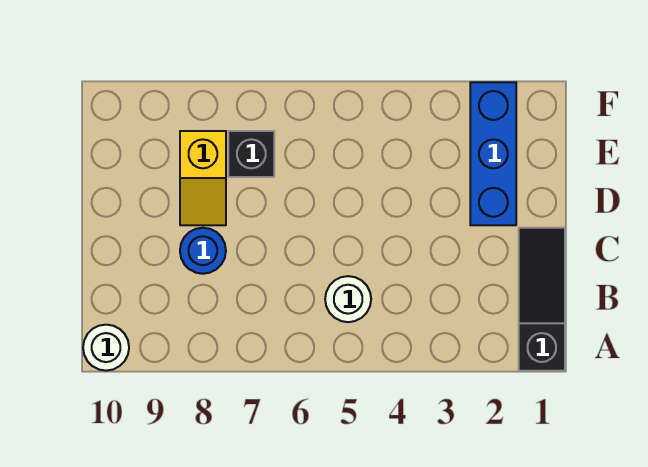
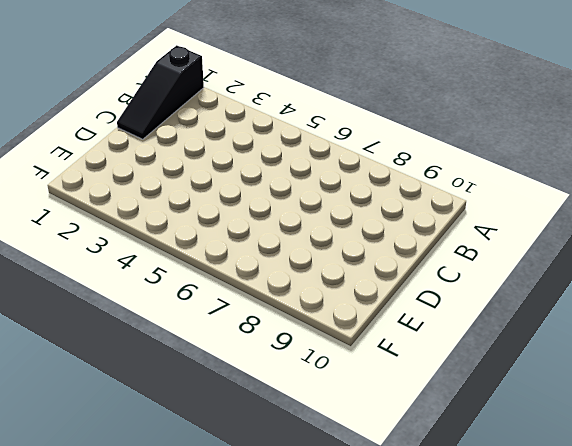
none -> white 1x1 round brick [83,325,129,371]
none -> white 1x1 round brick [325,276,371,322]

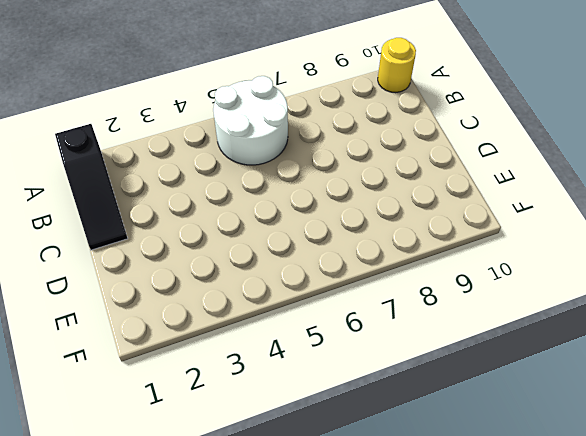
white 2x2 round brick [213,76,288,165] -> white 1x1 round brick [325,276,371,322]
yellow 1x1 round brick [378,38,416,93] -> white 1x1 round brick [83,325,129,371]
none -> blue 1x1 round brick [180,228,226,274]
none -> blue 1x3 brick [470,82,516,225]

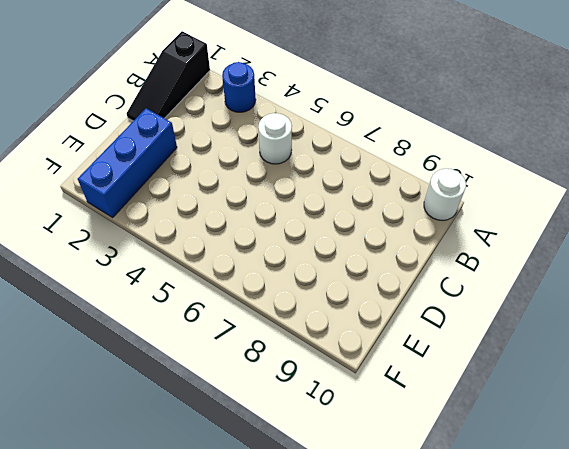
blue 1x1 round brick [222,62,256,112] -> blue 1x1 round brick moved to [180,228,226,274]
none -> yellow 1x2 slope [180,131,226,225]
none -> black 1x1 brick [228,131,274,177]

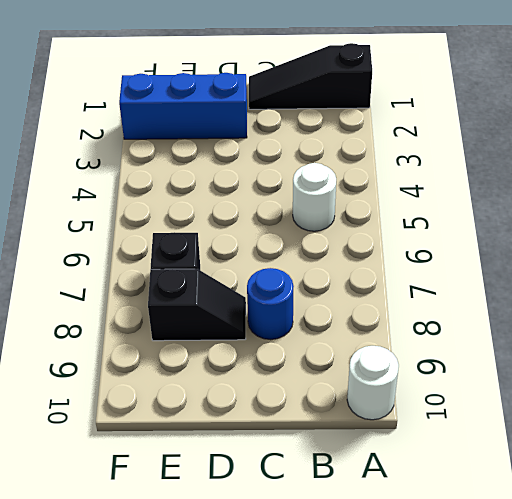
black 1x2 slope [148,269,246,341] -> yellow 1x2 slope [180,131,226,225]

